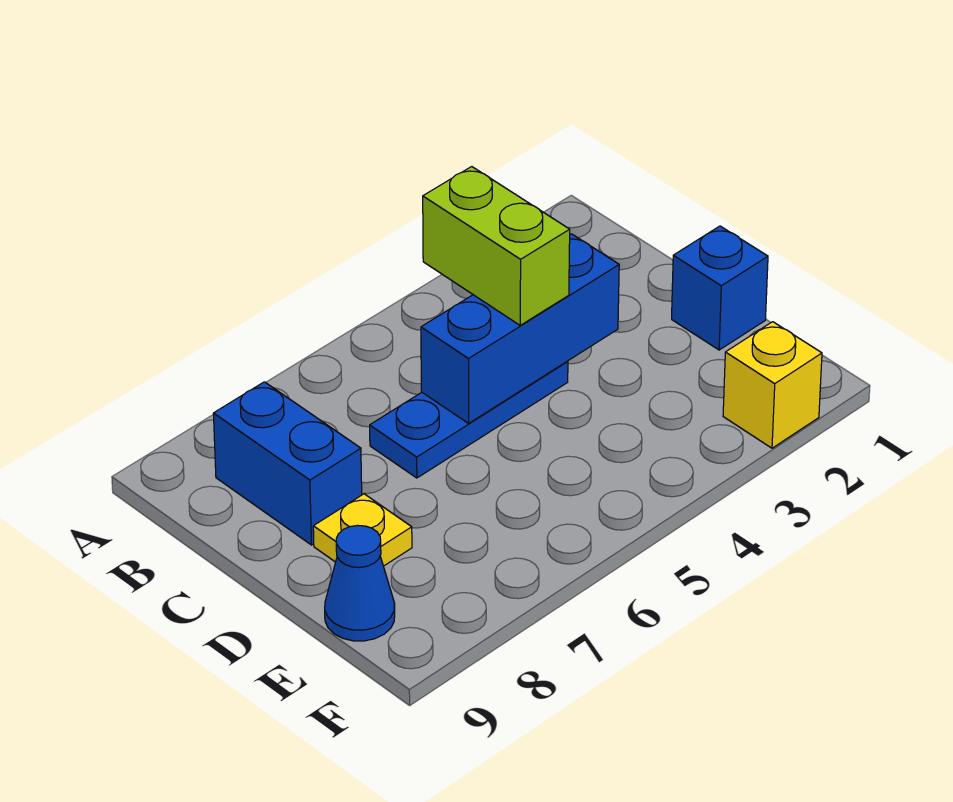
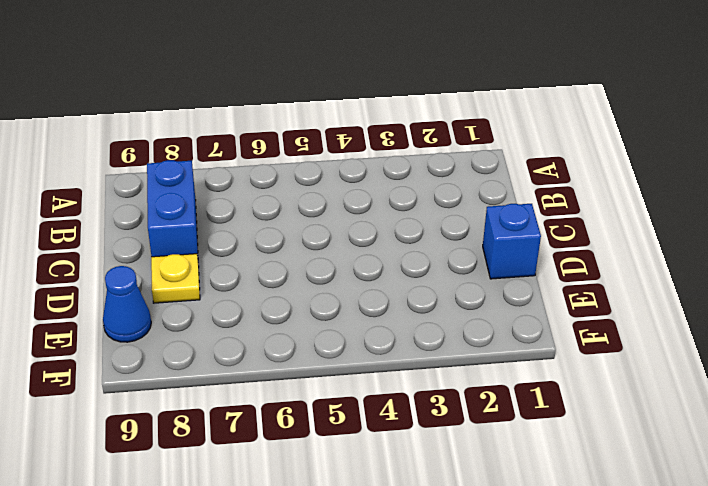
none -> blue 1x3 plate [370,361,568,478]
none -> yellow 1x1 brick [723,322,822,448]

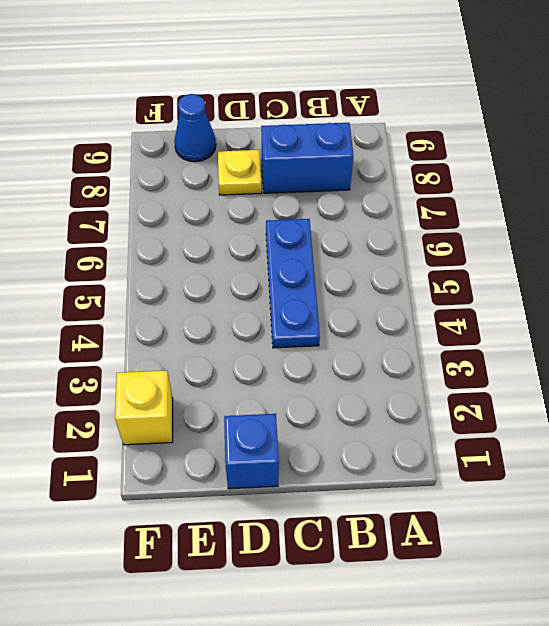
none -> blue 1x3 brick [421,234,619,423]
none -> lime 1x2 brick [423,167,570,325]

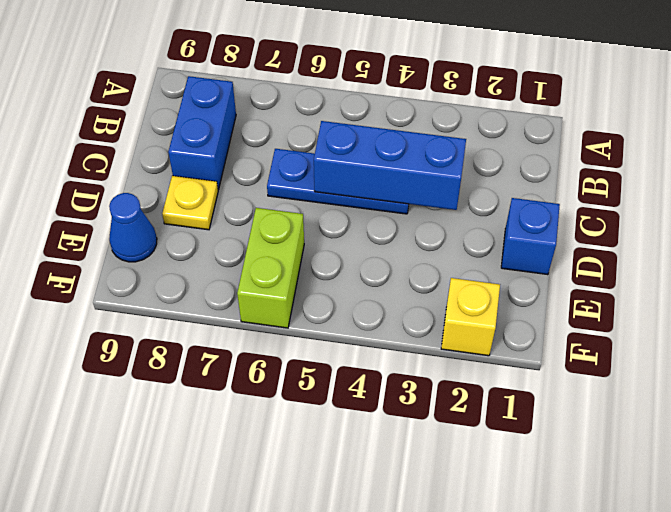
lime 1x2 brick [237,208,304,328] -> lime 1x2 brick moved to [423,167,570,325]

